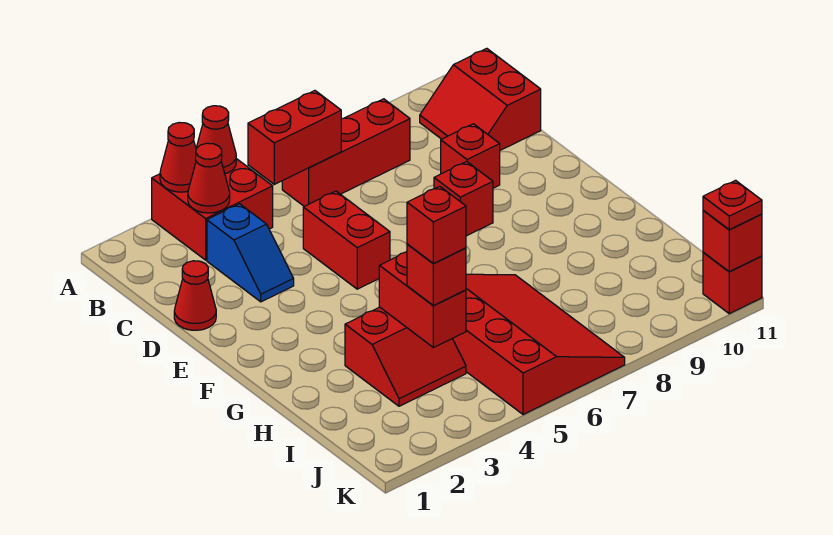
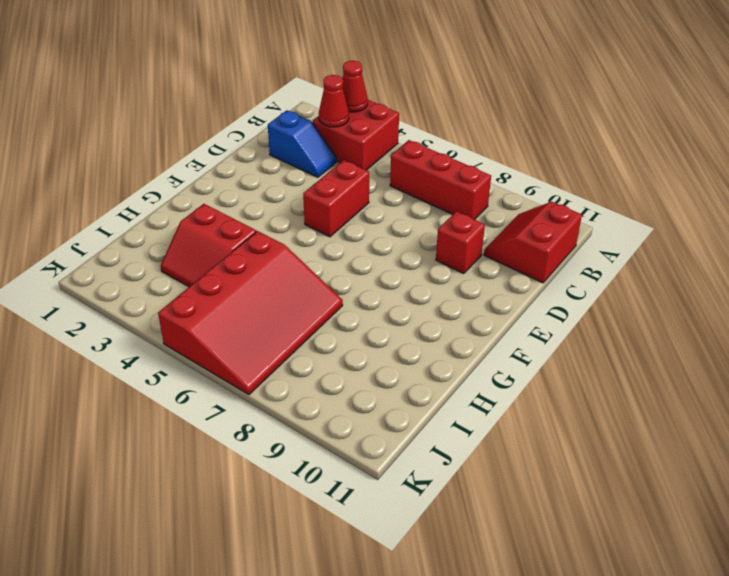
blue 1x2 slope [268,110,336,177] -> blue 1x2 slope turned to [207,204,294,302]
none -> red 1x1 cone [174,261,216,330]
none -> red 1x1 brick [434,162,493,236]
none -> red 1x1 brick [703,252,762,314]

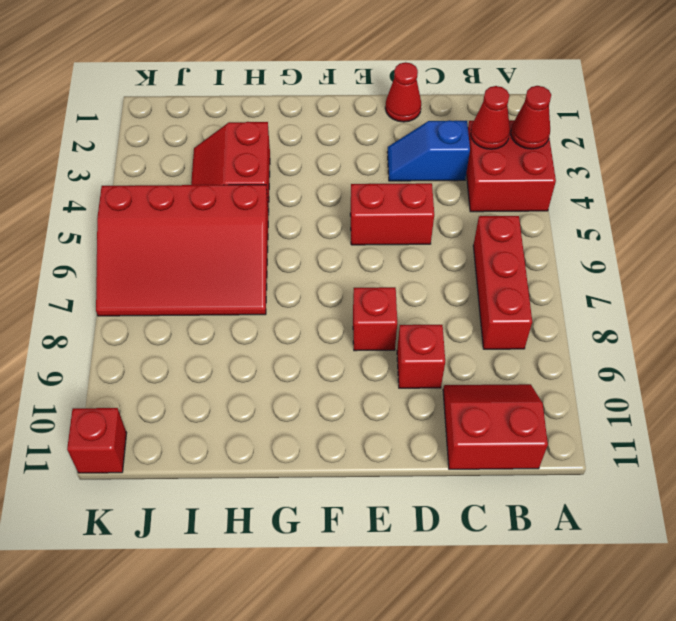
none -> red 1x1 cone [196,106,236,174]
none -> red 1x2 brick [248,91,341,184]
none -> red 1x2 brick [379,252,466,348]

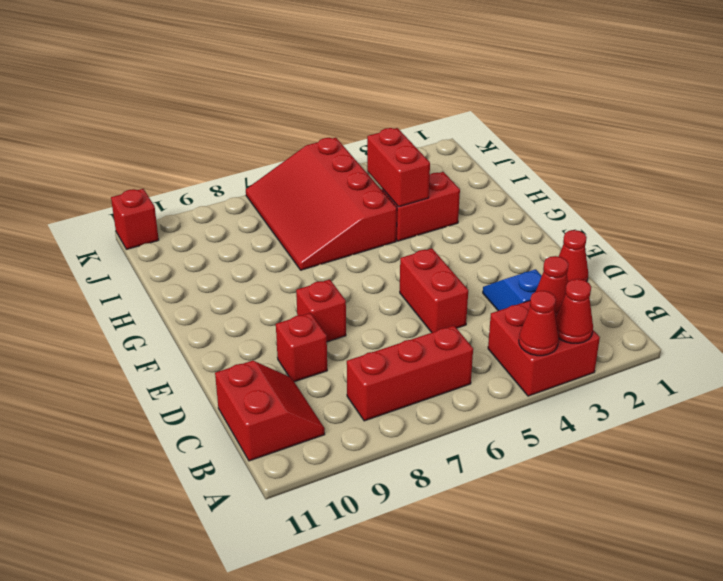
none -> red 1x2 brick [248,91,341,184]
none -> red 1x1 brick [703,210,762,272]
none -> red 1x1 brick [407,244,466,306]

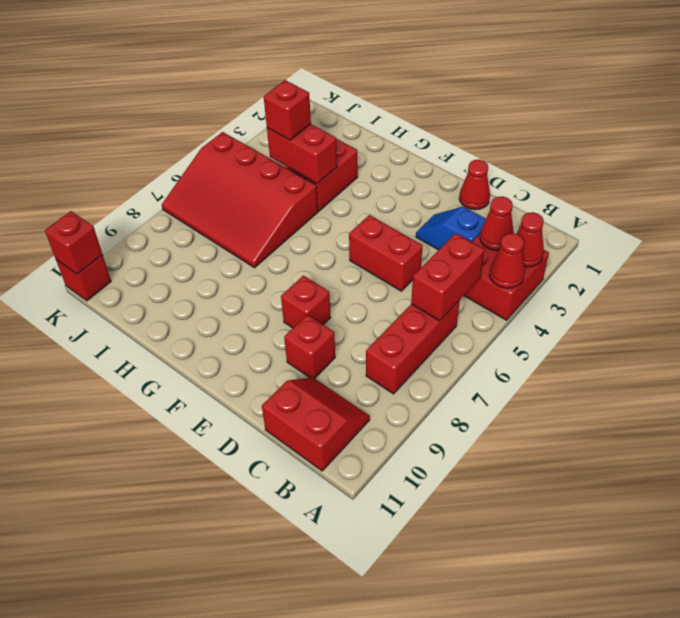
none -> red 1x1 plate [703,180,762,230]
none -> red 1x1 brick [407,186,466,263]

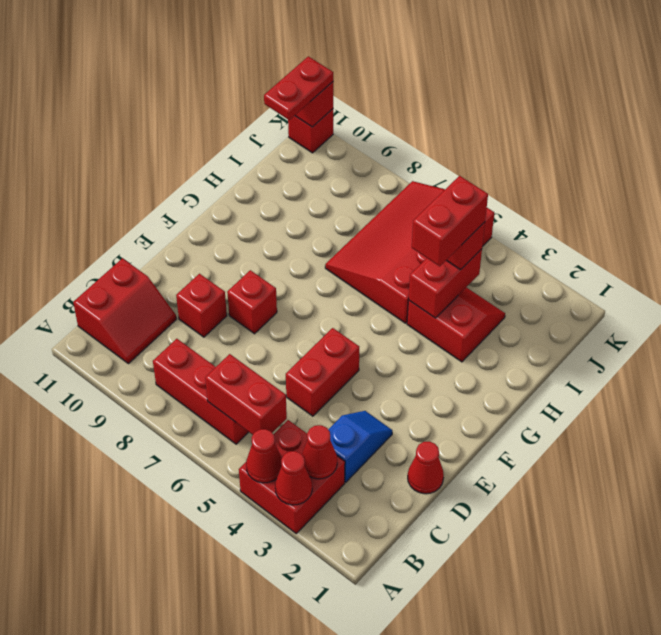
red 1x2 brick [412,176,488,266] -> red 1x1 brick [407,186,466,263]
red 1x2 plate [264,56,333,120] -> red 1x1 plate [703,180,762,230]

